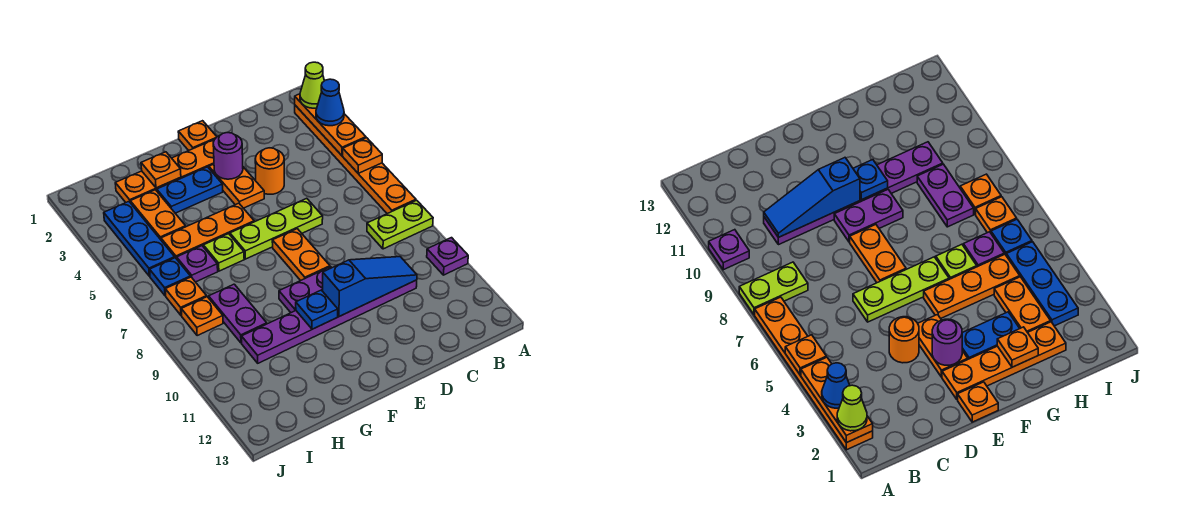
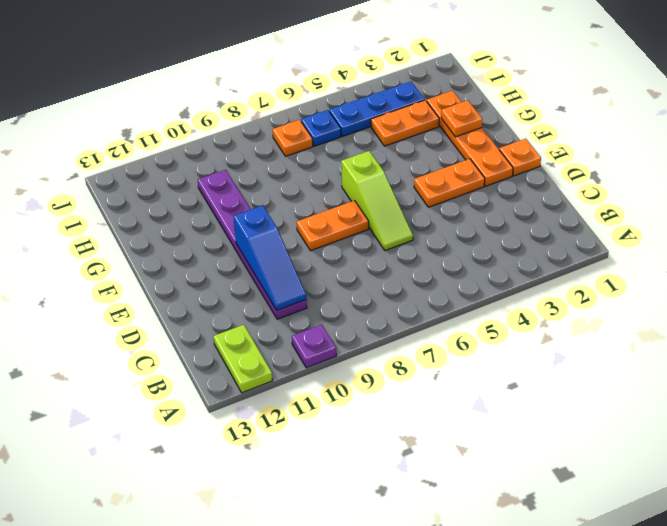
lime 1x2 plate [214,325,273,393] -> lime 1x2 plate moved to [367,200,433,249]
lime 1x3 slope [341,151,413,250] -> lime 1x3 plate [230,198,323,259]
none -> orange 1x6 plate [295,105,416,214]
none -> orange 1x1 round brick [255,148,284,194]
none -> purple 1x2 plate [279,267,332,313]

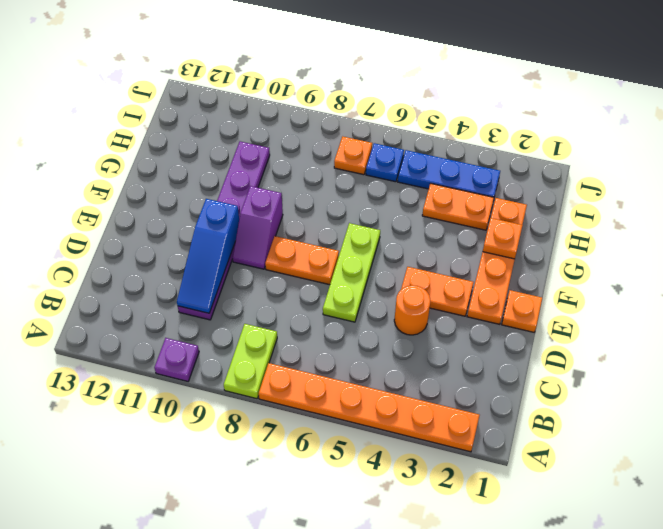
purple 1x2 slope [233,186,283,269] -> purple 1x2 plate [279,267,332,313]
none -> blue 1x2 plate [157,167,223,213]
none -> orange 1x3 plate [161,203,254,259]
none -> lime 1x1 plate [203,234,244,271]

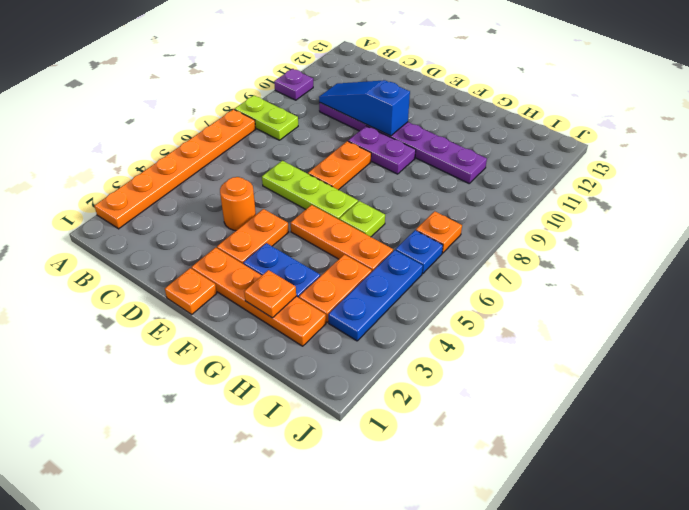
none -> purple 1x1 plate [177,246,218,282]
none -> purple 1x2 plate [209,284,267,343]
none -> orange 1x1 plate [181,297,223,336]

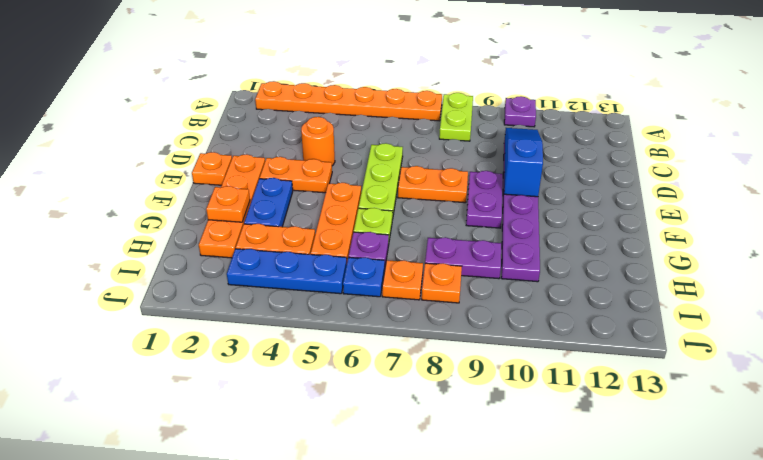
none -> orange 1x3 plate [295,94,366,155]
none -> orange 1x1 plate [343,138,382,173]
none -> purple 1x1 round brick [213,132,243,179]

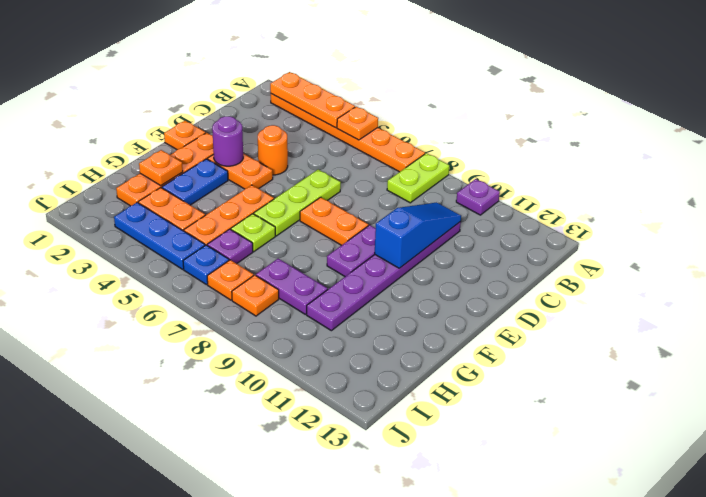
none -> blue 1x1 plate [296,290,338,329]
none -> lime 1x1 cone [300,62,324,108]
none -> blue 1x1 cone [316,79,344,126]

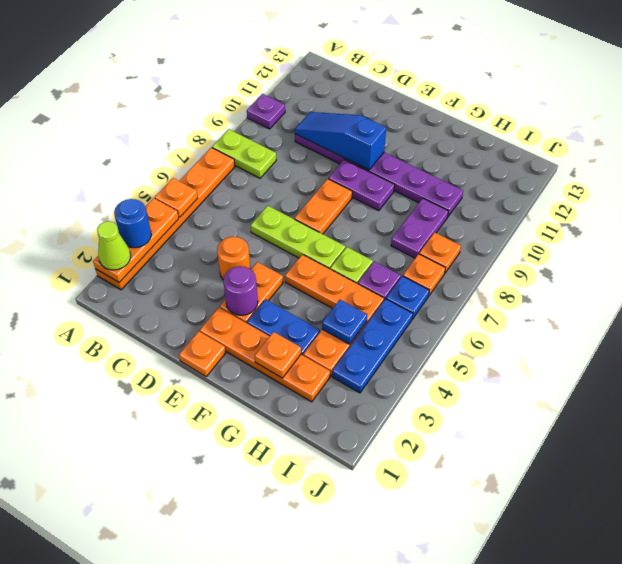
blue 1x1 round brick [114,199,151,248] -> blue 1x1 cone [316,79,344,126]
blue 1x1 plate [322,300,367,344] -> blue 1x1 plate moved to [296,290,338,329]

